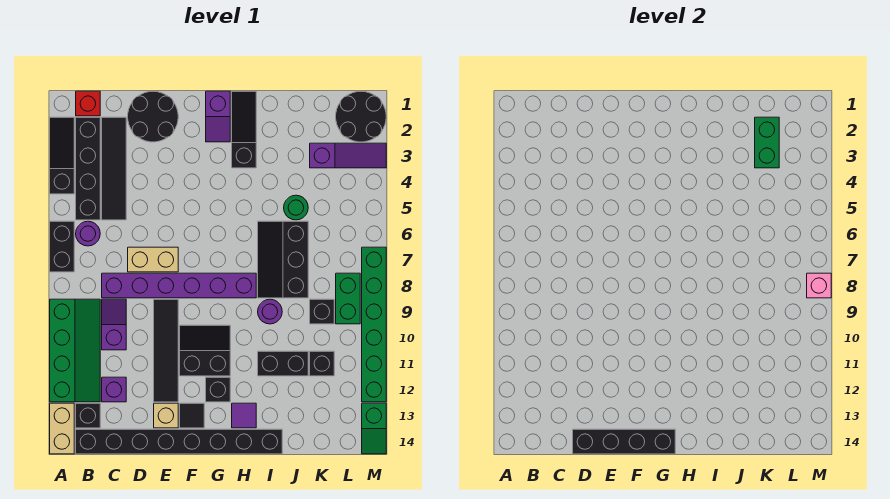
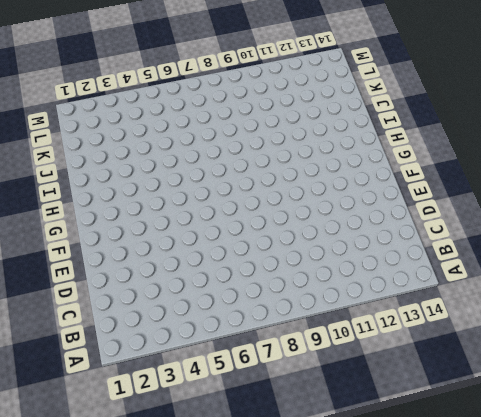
none -> black 1x3 slope [50,117,74,194]
none -> black 1x2 brick [50,221,74,272]
none -> green 2x4 slope [50,299,100,402]
none -> tan 1x2 brick [50,403,74,454]

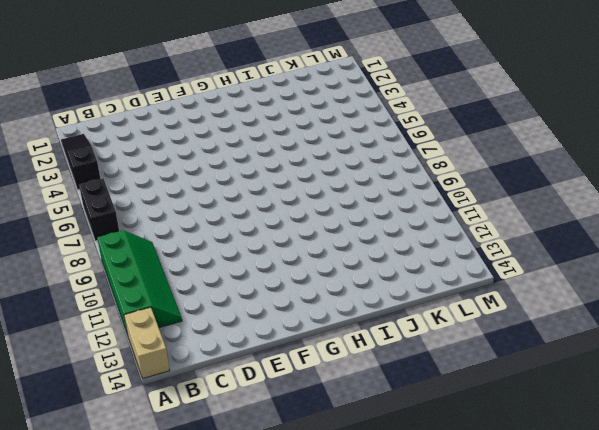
none -> red 1x1 brick [76,91,100,116]
none -> black 1x4 brick [76,117,100,220]
none -> purple 1x1 round brick [76,221,100,246]
none -> black 1x1 brick [76,403,100,428]

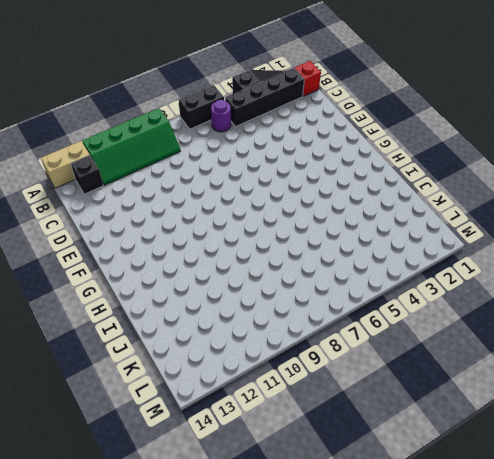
none -> black 1x8 brick [76,429,282,454]
none -> black 1x4 tile [102,117,126,220]
none -> purple 1x6 brick [102,273,256,298]
none -> purple 1x2 slope [102,299,126,350]

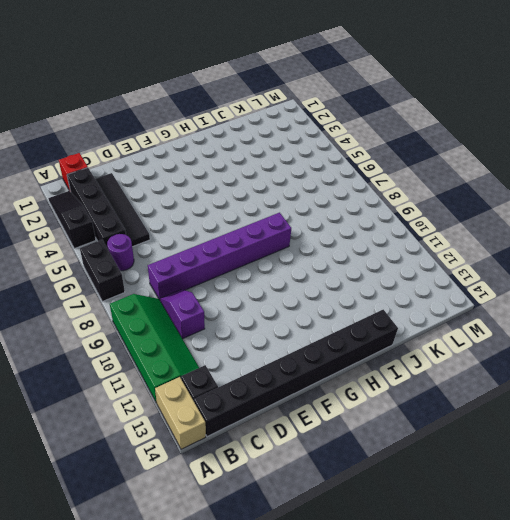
none -> purple 1x1 brick [102,377,126,402]
none -> black 2x2 round brick [128,91,178,142]
none -> tan 1x2 brick [128,247,178,272]
none -> black 1x4 tile [154,299,178,402]

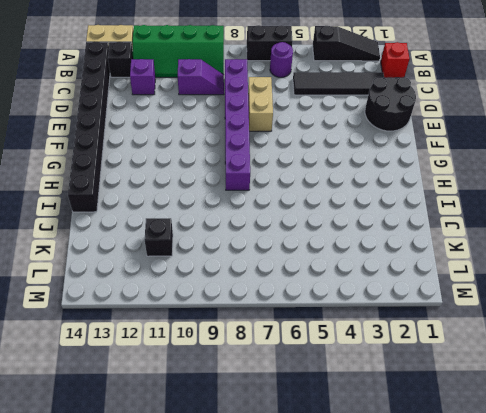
none -> black 1x4 brick [76,117,100,220]
none -> black 1x4 tile [154,299,178,402]
none -> tan 1x1 brick [154,403,178,428]
none -> black 2x2 slope [180,325,230,376]

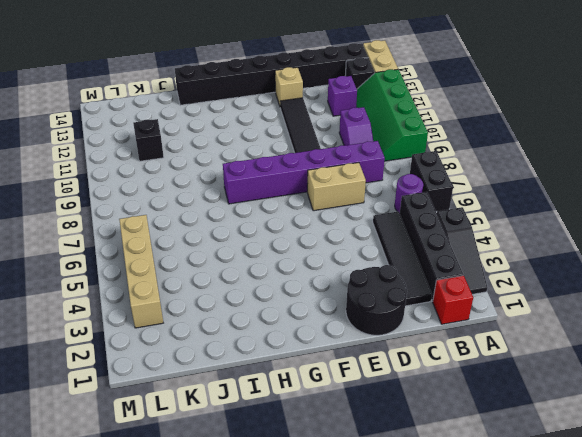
tan 1x4 brick [119,215,163,328] -> purple 1x3 slope [310,143,386,168]
none -> black 2x2 slope [180,325,230,376]
none -> black 1x1 tile [180,403,204,428]
none -> purple 1x2 slope [206,91,230,142]
none -> black 1x1 brick [206,377,230,402]

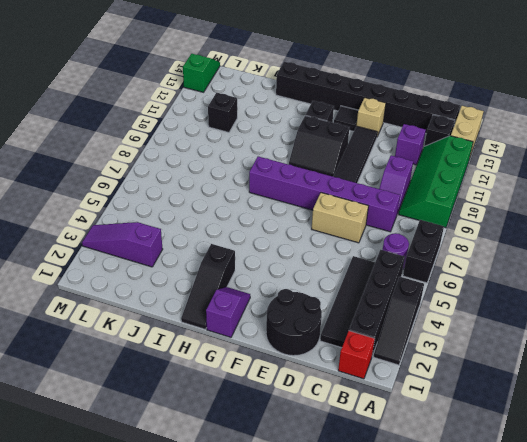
none -> purple 1x1 tile [232,403,256,428]
none -> black 2x3 slope [258,221,308,298]
none -> purple 1x1 round brick [258,299,282,324]
none -> black 1x2 brick [258,351,308,376]

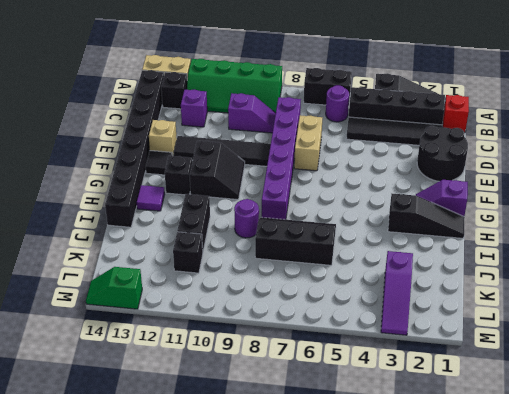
none -> green 1x1 round brick [284,195,308,220]
none -> black 1x1 brick [310,299,334,324]
none -> black 2x2 round brick [336,91,386,142]
none -> green 1x2 brick [336,273,360,324]

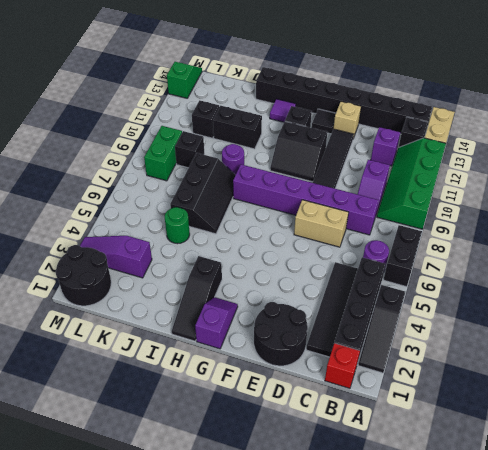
none -> green 1x6 brick [362,247,386,402]
none -> black 1x4 brick [573,429,675,454]
none -> green 1x2 brick [755,117,779,168]
none -> pink 1x1 brick [807,273,831,298]

